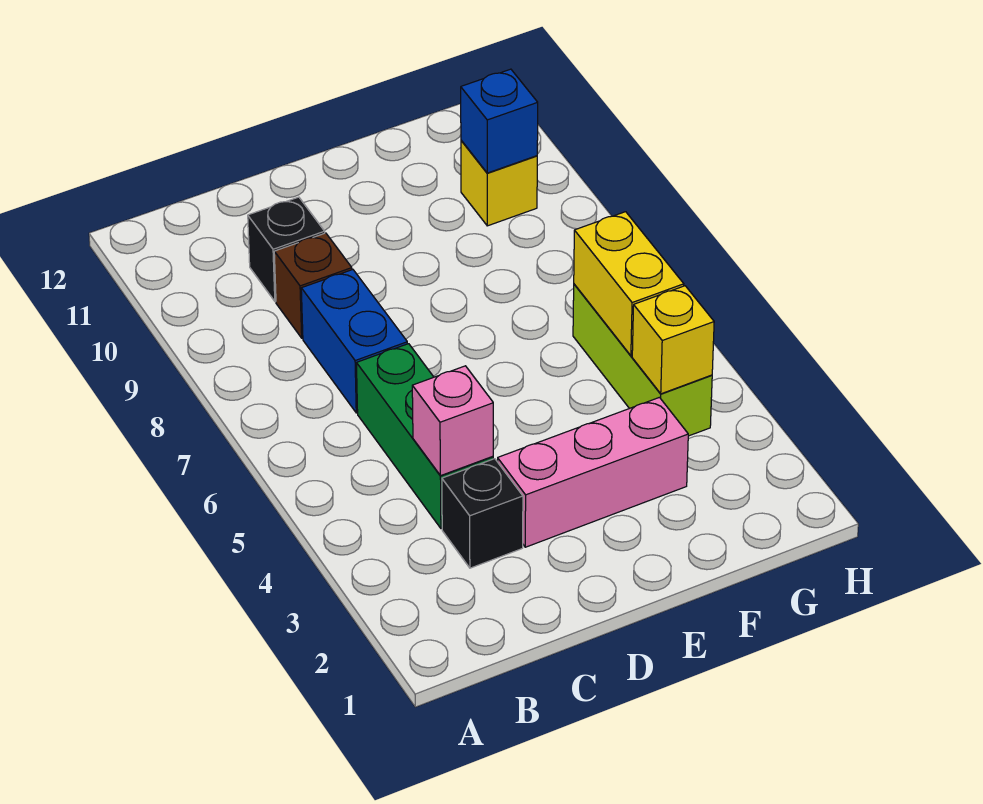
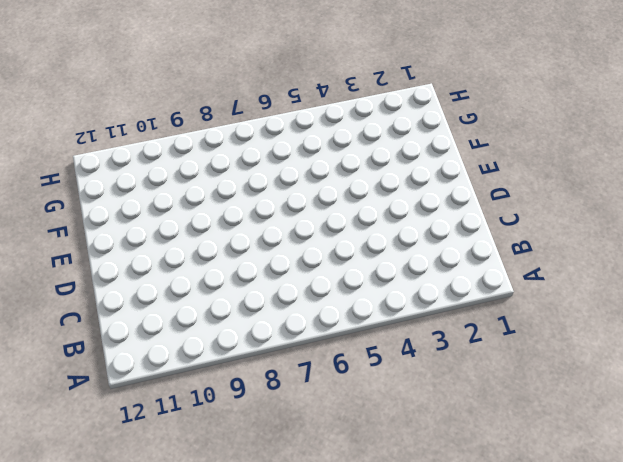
none -> black 1x1 brick [442,459,523,568]
none -> green 1x3 brick [356,344,493,529]
none -> blue 1x2 brick [301,270,407,413]

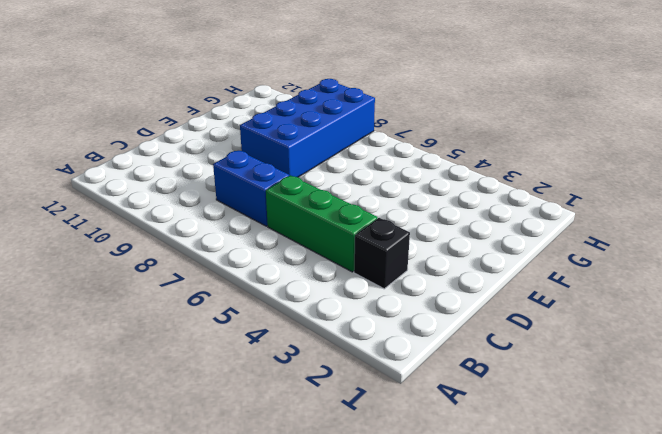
blue 2x4 brick [240,79,375,177] -> none
none -> brown 1x1 brick [274,233,352,338]
none -> black 1x1 brick [248,197,325,302]
none -> pink 1x3 brick [498,397,688,547]

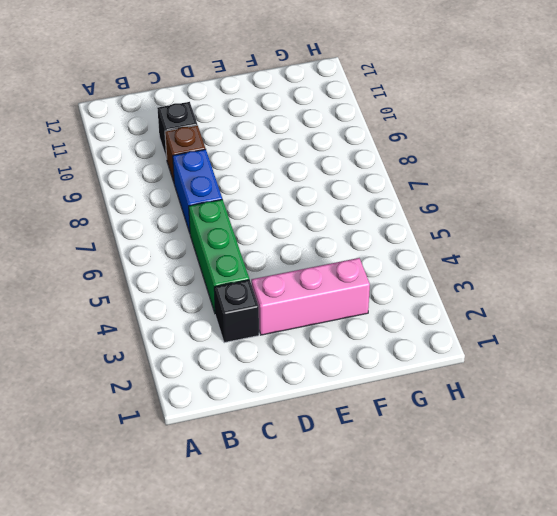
none -> lime 1x3 brick [573,284,712,436]
none -> yellow 1x1 brick [461,140,537,226]
none -> pink 1x1 brick [412,366,493,476]

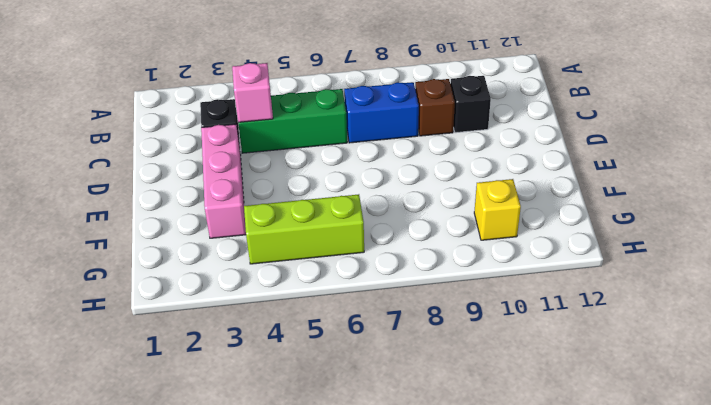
none -> yellow 1x1 brick [632,286,714,394]
none -> yellow 1x2 brick [574,212,684,356]
none -> blue 1x1 brick [461,69,538,173]

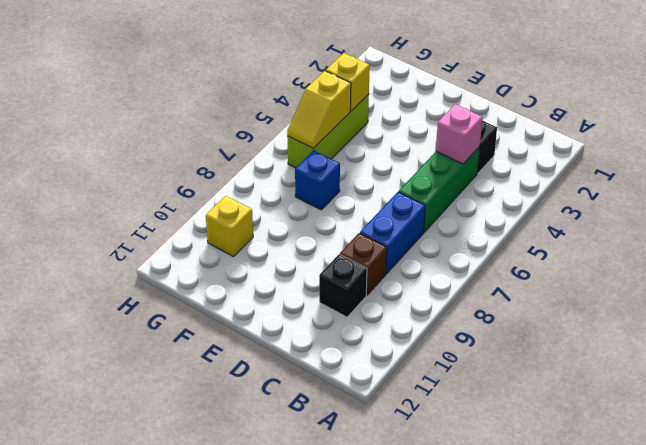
blue 1x1 brick [295,151,340,210] -> blue 1x1 brick moved to [461,69,538,173]
yellow 1x2 slope [287,71,351,148] -> yellow 1x2 brick [574,212,684,356]
none -> pink 1x3 brick [498,397,688,547]

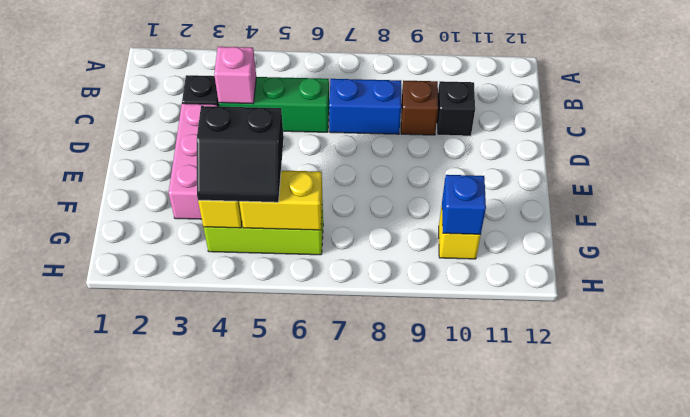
black 2x2 slope [197,106,284,202] -> none

